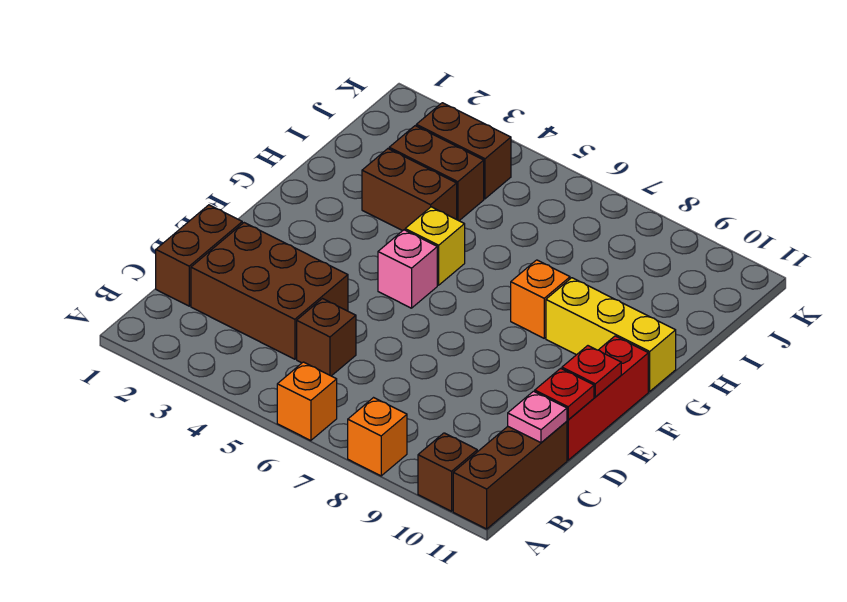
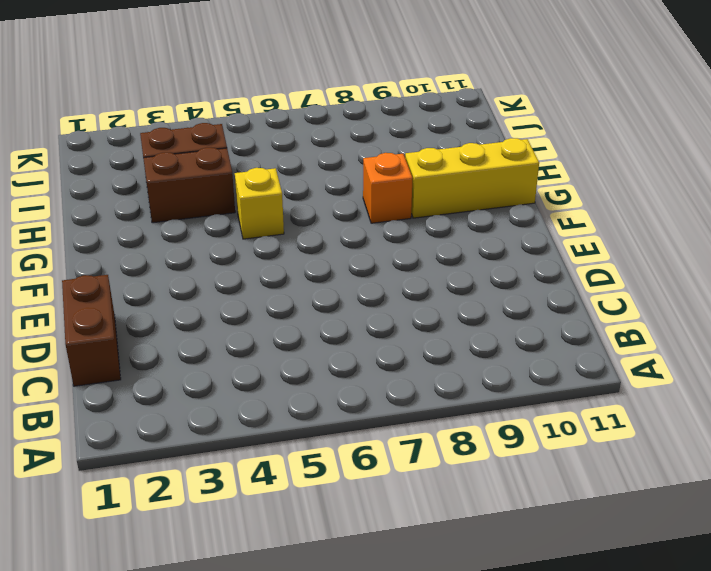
none -> orange 1x1 brick [277,362,337,441]
none -> orange 1x1 brick [348,398,407,476]
none -> brown 1x1 brick [418,433,477,511]

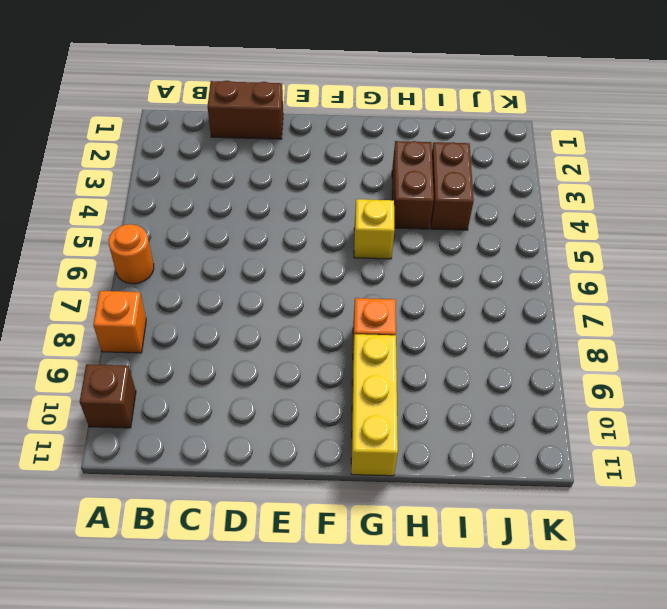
orange 1x1 round brick [108,224,154,284] -> orange 1x1 brick [277,362,337,441]
none -> brown 1x3 brick [453,421,567,529]
none -> brown 2x3 brick [191,223,348,359]
none -> brown 1x1 brick [297,299,356,376]

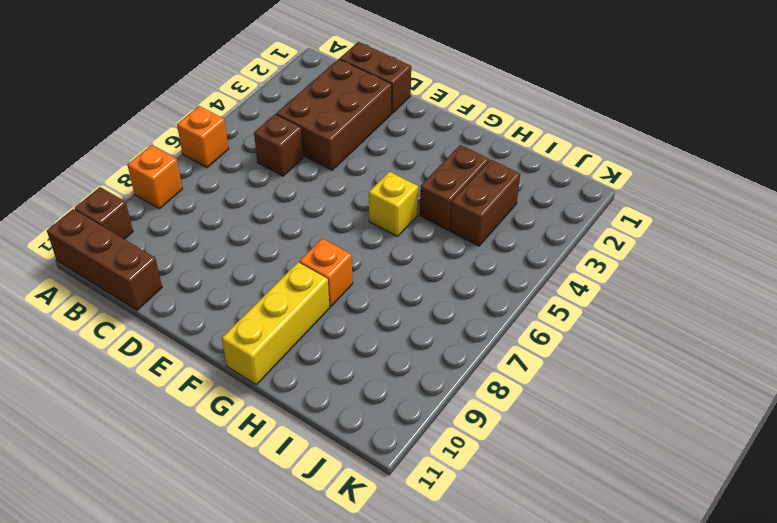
none -> red 1x3 brick [567,336,648,460]
none -> pink 1x1 brick [378,230,437,308]
none -> brown 1x2 brick [416,103,511,199]

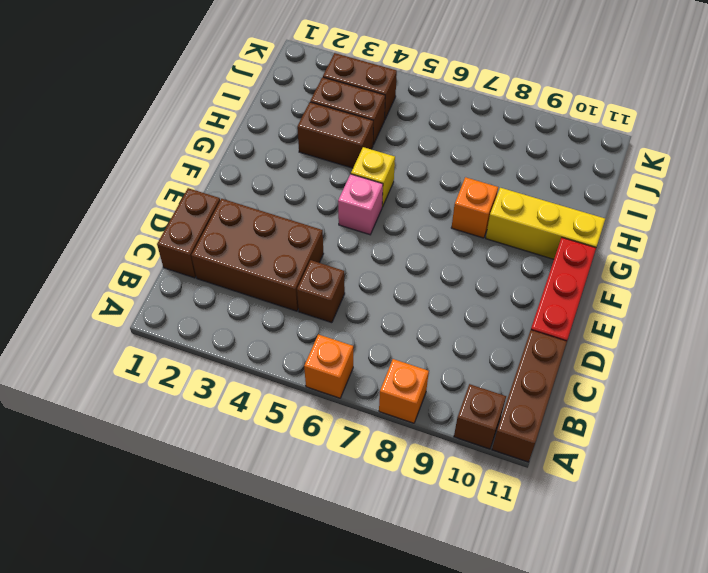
none -> pink 1x1 plate [508,391,567,443]
none -> red 1x1 plate [535,368,594,420]
none -> red 1x1 plate [562,346,621,397]

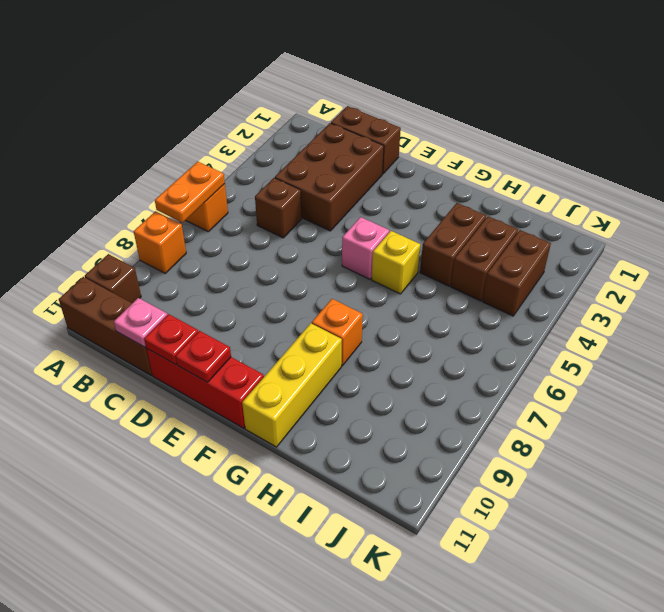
orange 1x2 plate [155,162,225,223] -> none

